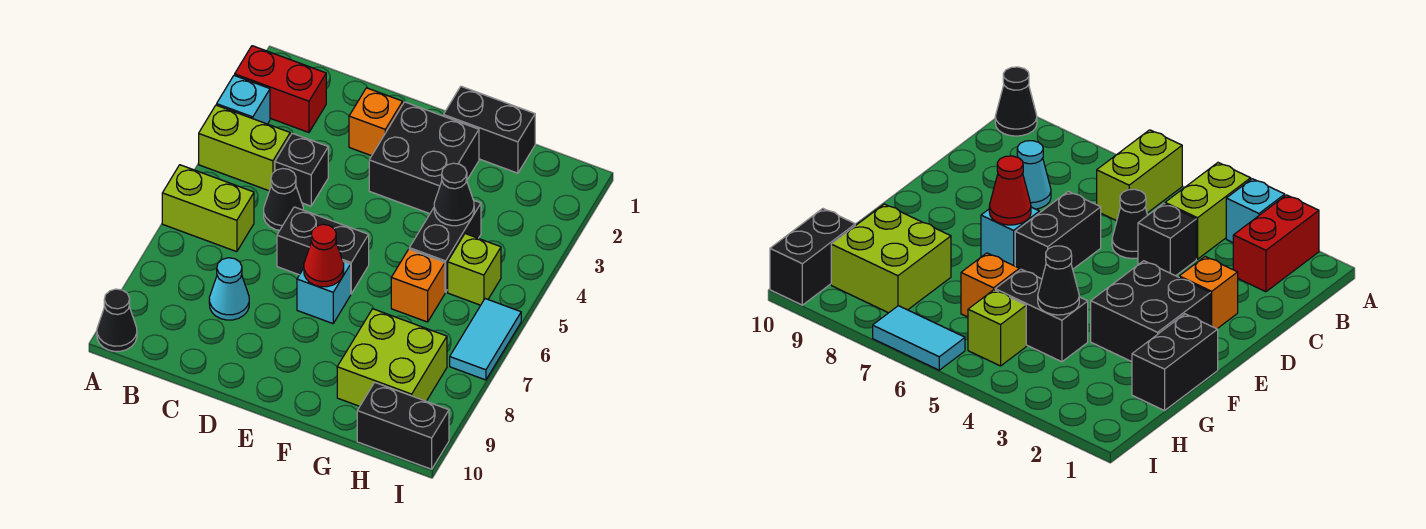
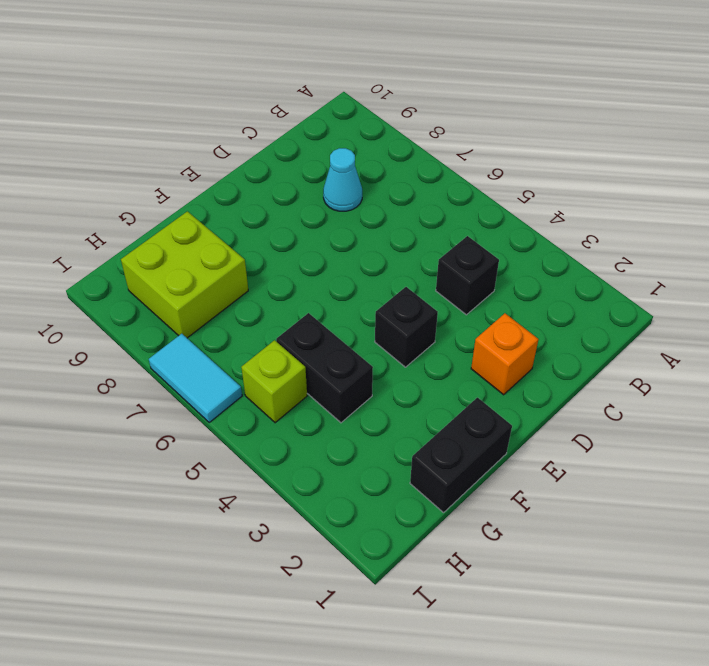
black 1x1 brick [375,287,438,367] -> none
none -> red 1x2 brick [235,46,326,132]
none -> cyan 1x1 brick [217,75,270,124]
none -> lime 1x2 brick [199,105,290,191]

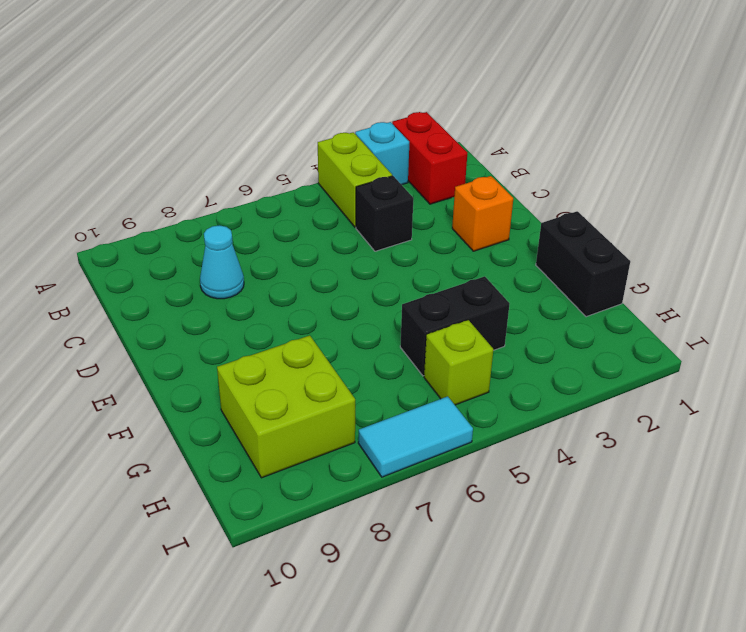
none -> lime 1x2 brick [162,165,254,252]
none -> black 1x1 cone [97,289,137,351]
none -> black 1x1 cone [264,168,303,230]

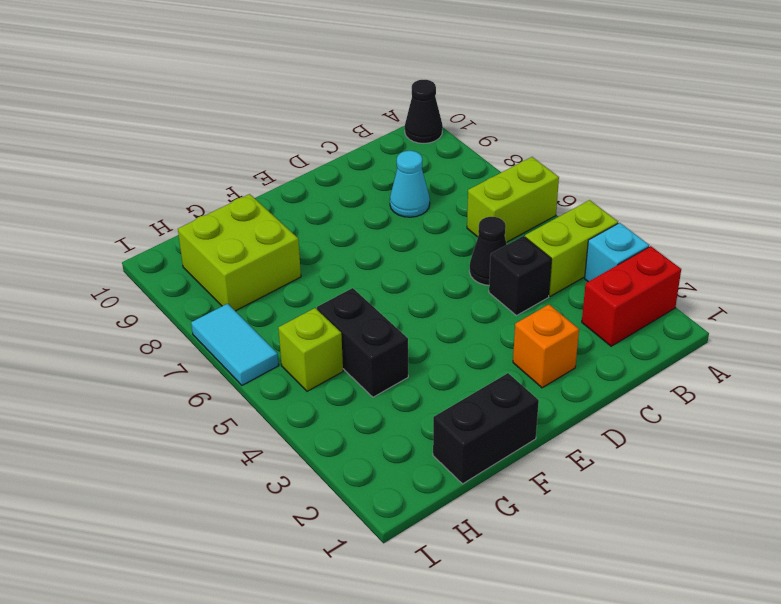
none -> black 1x2 brick [277,207,369,294]
none -> black 2x2 brick [369,102,479,214]
none -> cyan 1x1 brick [297,262,351,324]

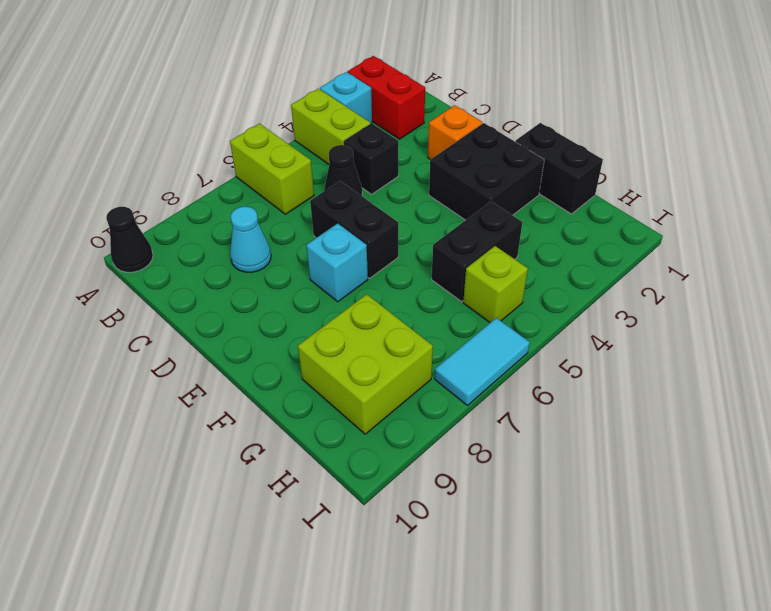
none -> orange 1x1 brick [391,249,445,322]
none -> black 1x2 brick [357,383,449,469]
none -> red 1x1 cone [304,224,344,287]

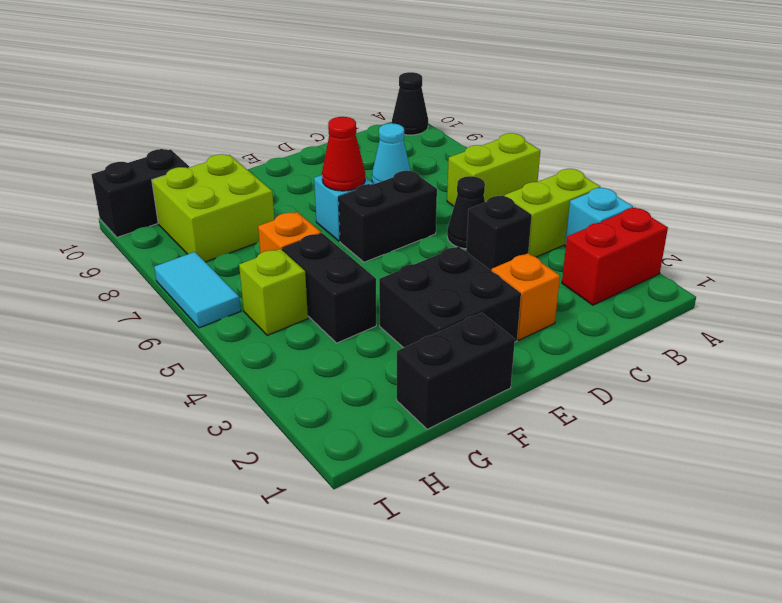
none -> black 1x1 cone [434,163,474,226]

